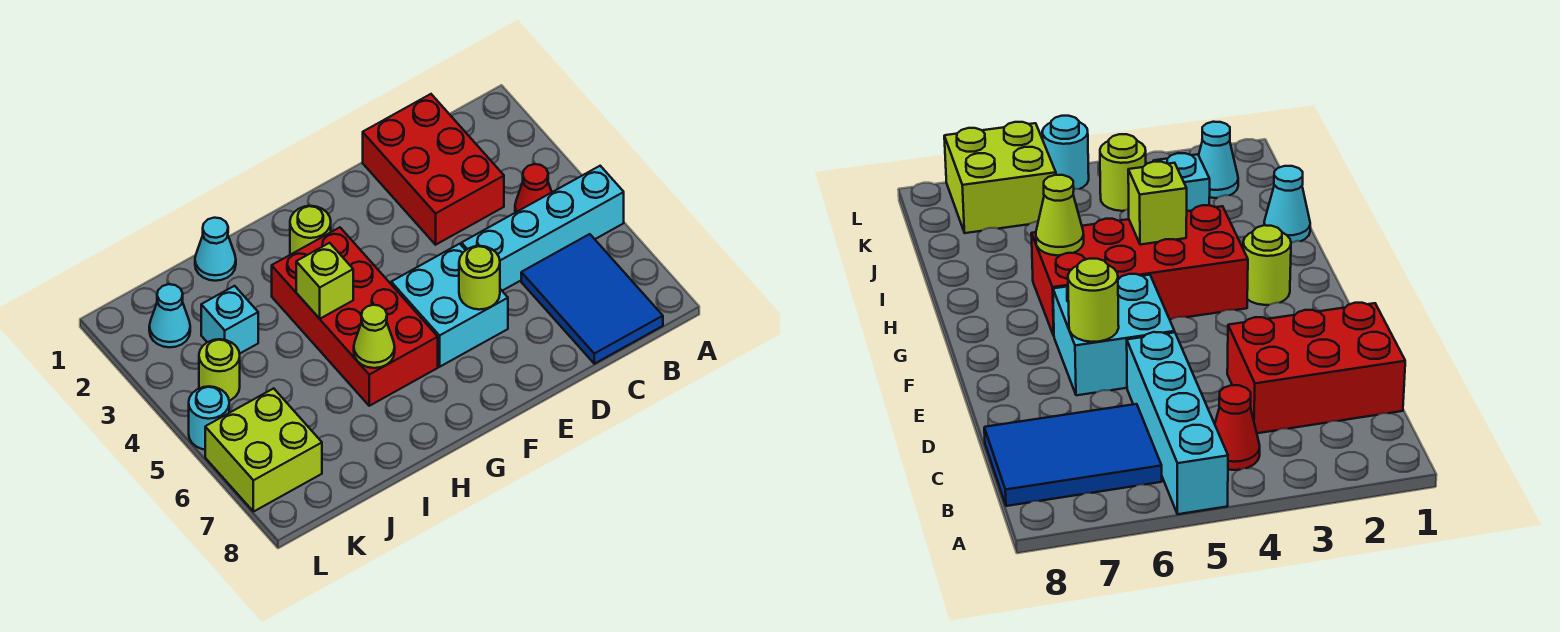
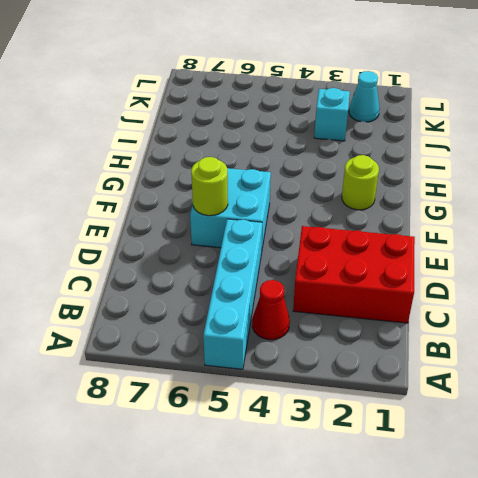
none -> blue 2x3 tile [521,234,663,364]
none -> red 2x4 brick [272,227,438,406]
none -> cyan 1x1 cone [195,218,236,281]

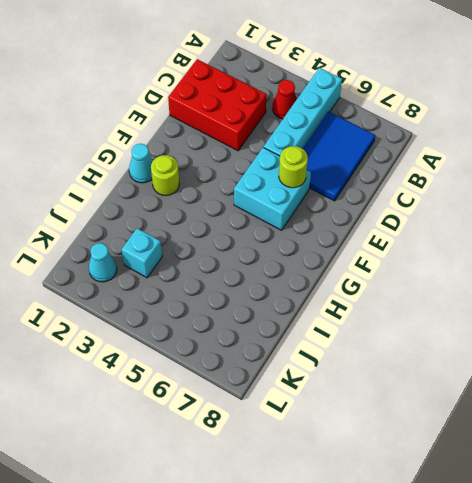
blue 2x3 tile [303,112,375,201] -> blue 2x3 tile turned to [521,234,663,364]
cyan 1x1 cone [129,144,153,183] -> cyan 1x1 cone moved to [195,218,236,281]
none -> red 2x4 brick [272,227,438,406]
none -> lime 1x1 round brick [199,339,240,401]
none -> lime 2x2 brick [205,388,322,512]

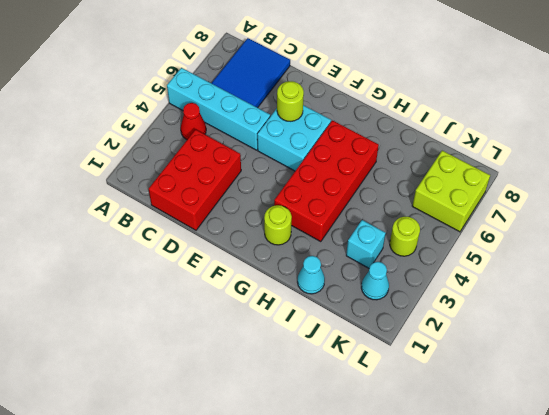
none -> cyan 1x1 round brick [189,386,229,450]
none -> lime 1x1 brick [296,243,353,319]
none -> lime 1x1 cone [354,305,395,368]

